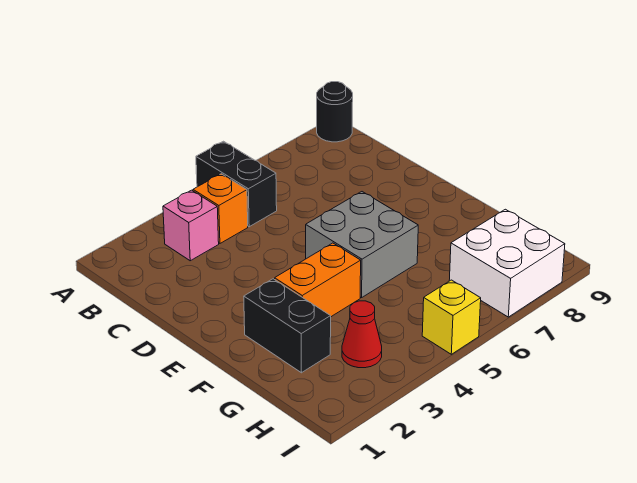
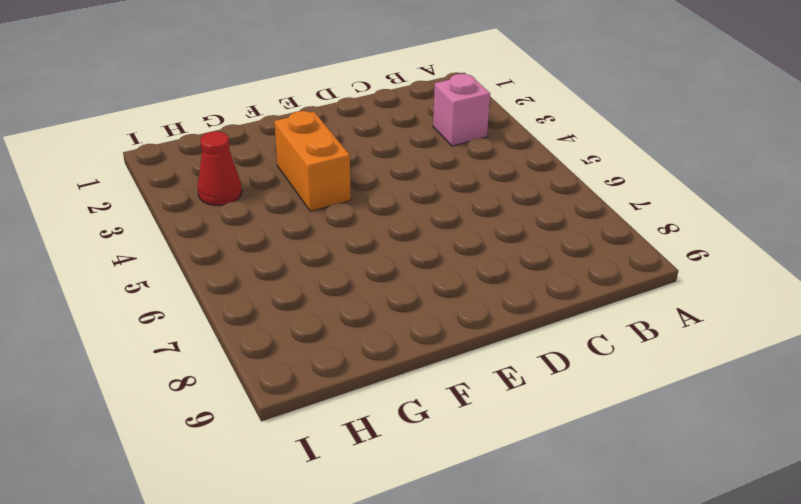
none -> black 1x2 brick [196,141,277,227]
none -> black 1x1 round brick [317,82,353,142]

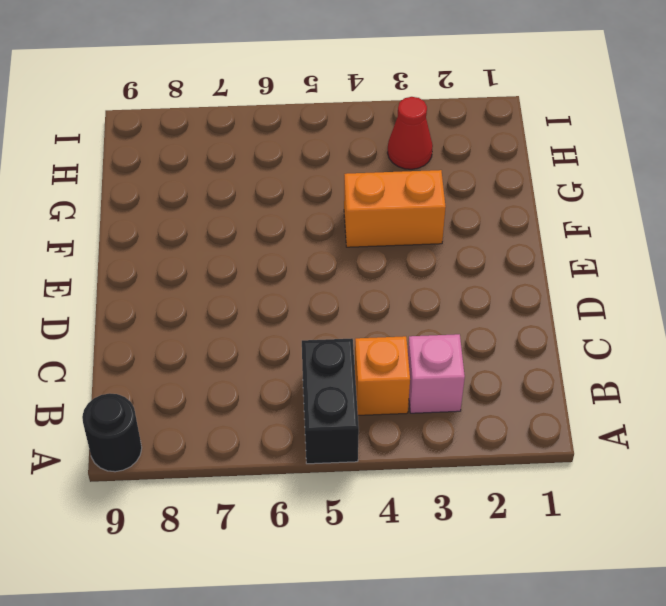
none -> grey 2x2 brick [306,192,418,298]
none -> black 1x2 brick [244,279,331,373]

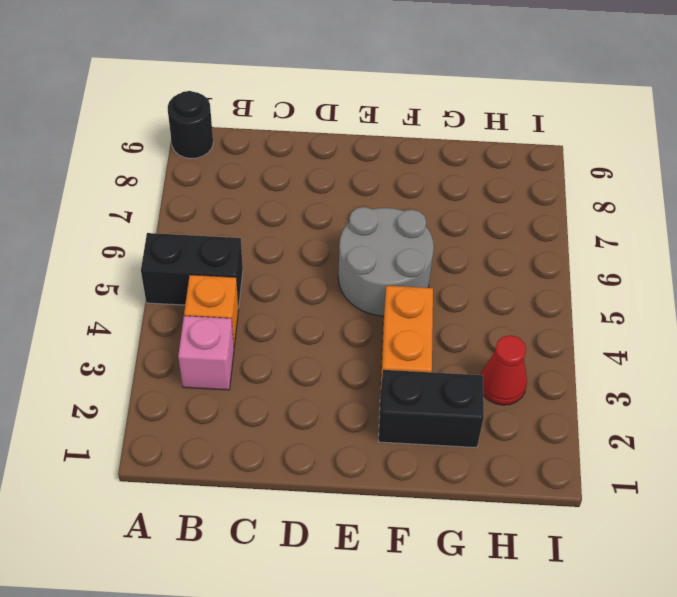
grey 2x2 round brick [338,207,434,316] -> grey 2x2 brick [306,192,418,298]
none -> white 2x2 brick [449,209,565,317]
none -> yellow 1x1 brick [422,280,481,354]

